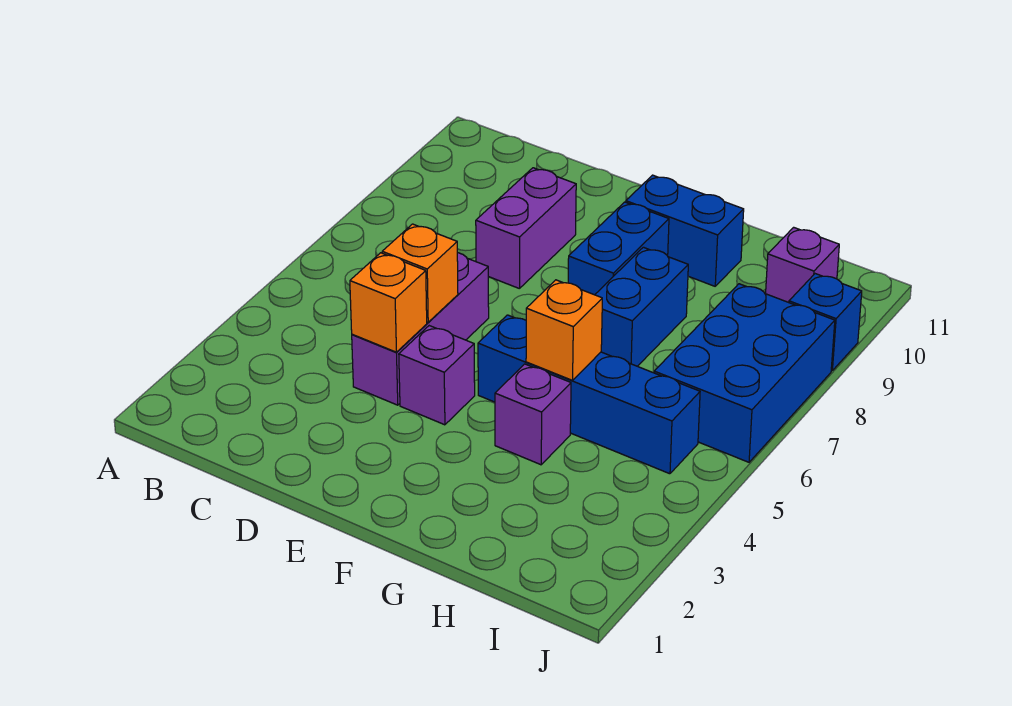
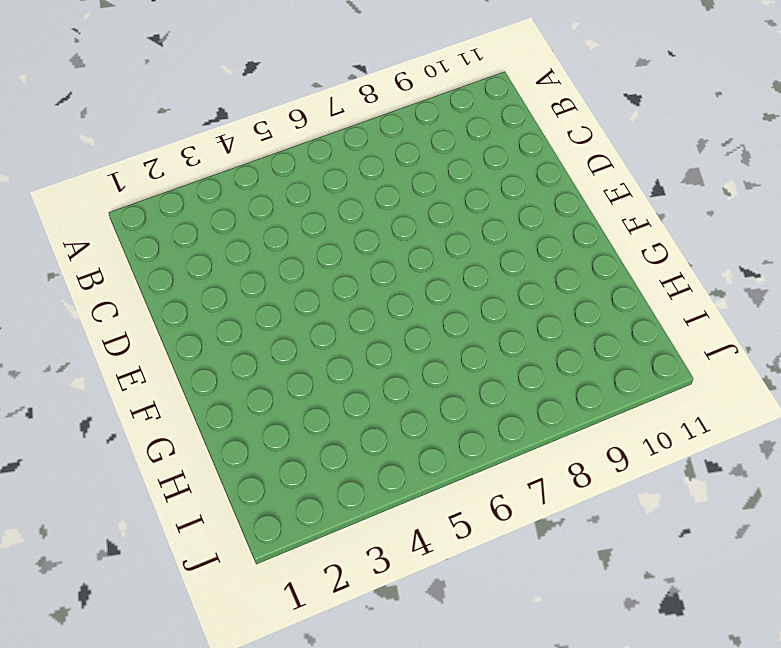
none -> purple 1x3 brick [352,253,489,405]
none -> purple 1x2 brick [476,168,576,288]
none -> purple 1x1 brick [399,326,475,425]

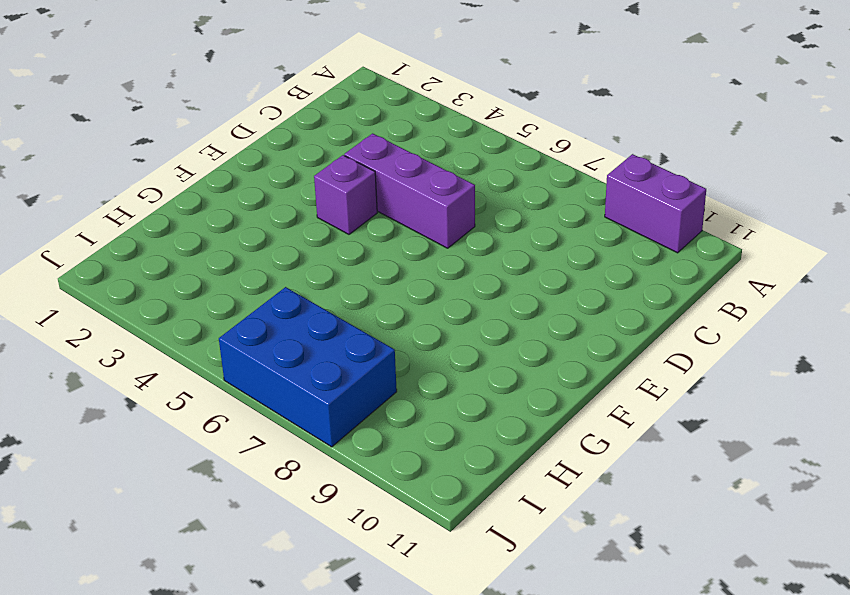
purple 1x2 brick [605,154,706,253] -> purple 1x2 brick moved to [476,168,576,288]
none -> blue 1x4 brick [478,315,700,474]
none -> blue 1x2 brick [568,202,669,295]
none -> blue 1x2 brick [626,175,744,286]

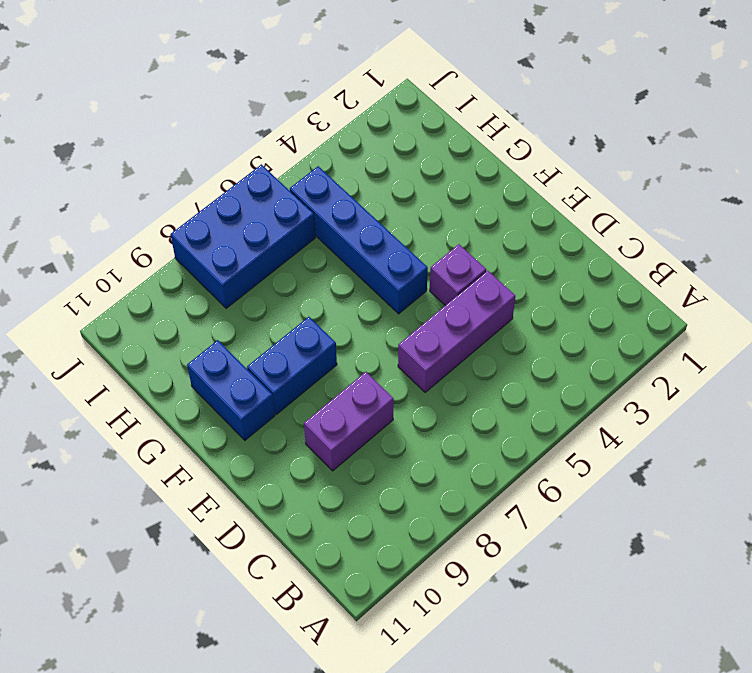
none -> purple 1x1 brick [495,364,571,465]
none -> blue 1x2 brick [595,247,688,366]
none -> purple 1x1 brick [766,227,839,303]

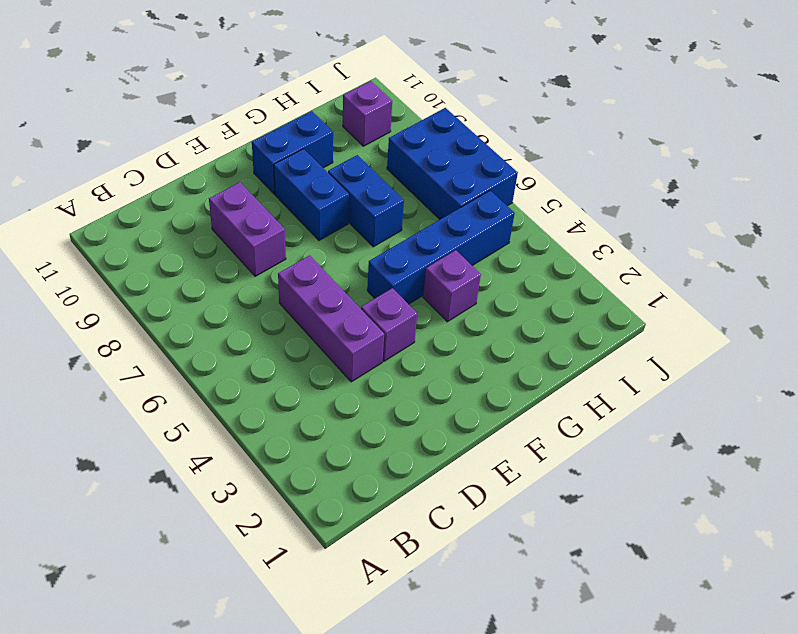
none -> blue 1x1 brick [789,274,862,371]
none -> orange 1x1 brick [350,253,427,352]
none -> orange 1x1 brick [382,224,458,322]

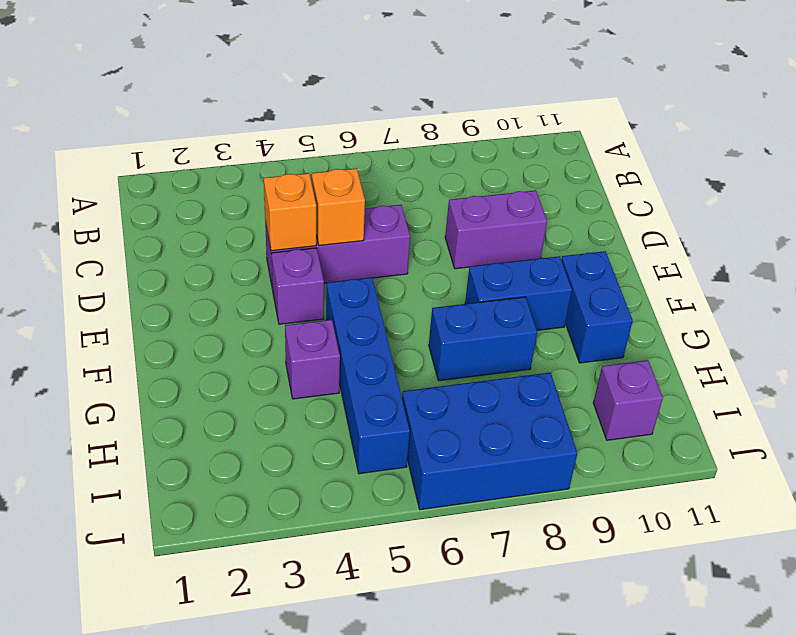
none -> blue 1x1 brick [789,274,862,371]
none -> orange 1x1 brick [526,280,602,380]

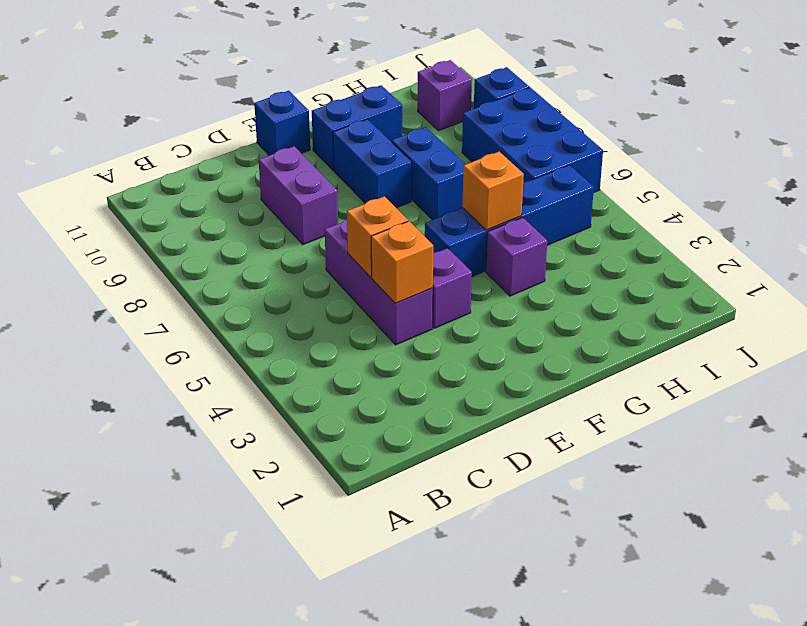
blue 1x1 brick [254,91,310,155] -> none

